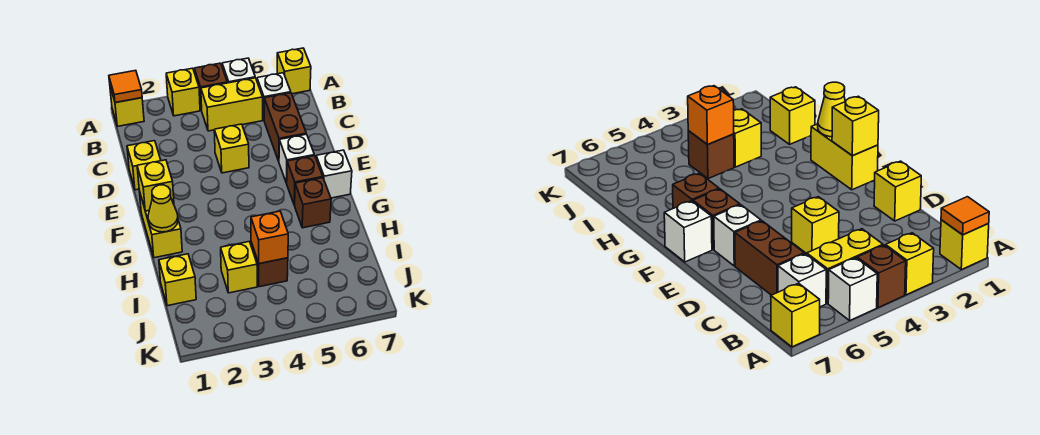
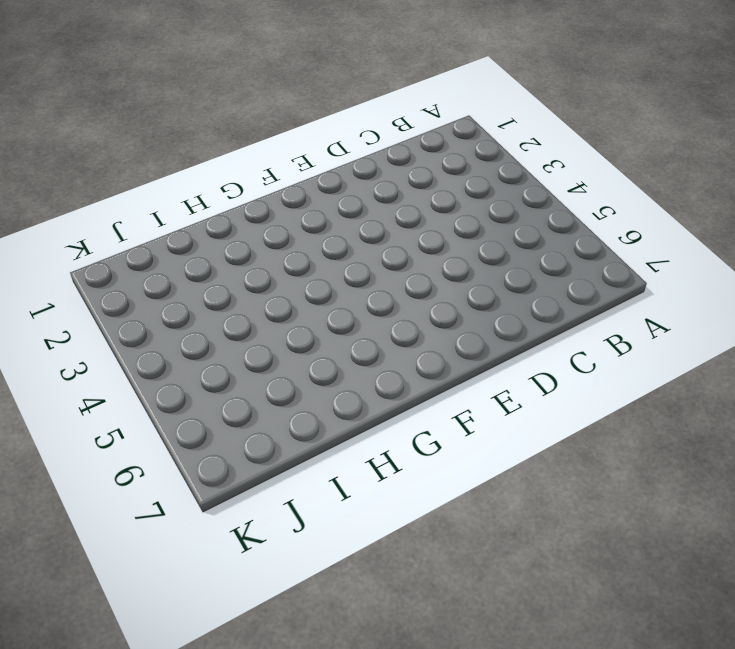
none -> yellow 1x1 brick [110,87,144,126]
none -> yellow 1x1 brick [166,68,200,116]
none -> brown 1x1 brick [194,63,227,110]

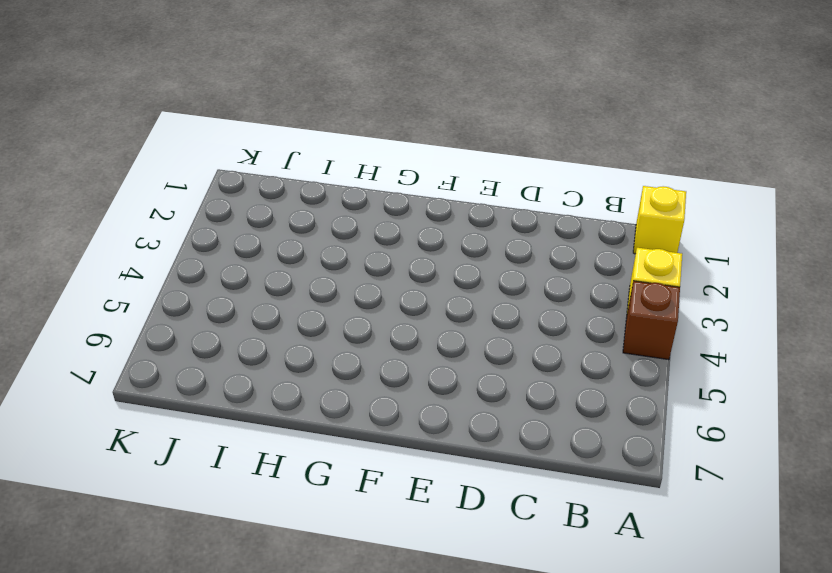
none -> white 1x1 brick [222,58,255,83]
none -> yellow 1x1 brick [277,48,311,94]
none -> yellow 1x2 brick [201,78,263,131]

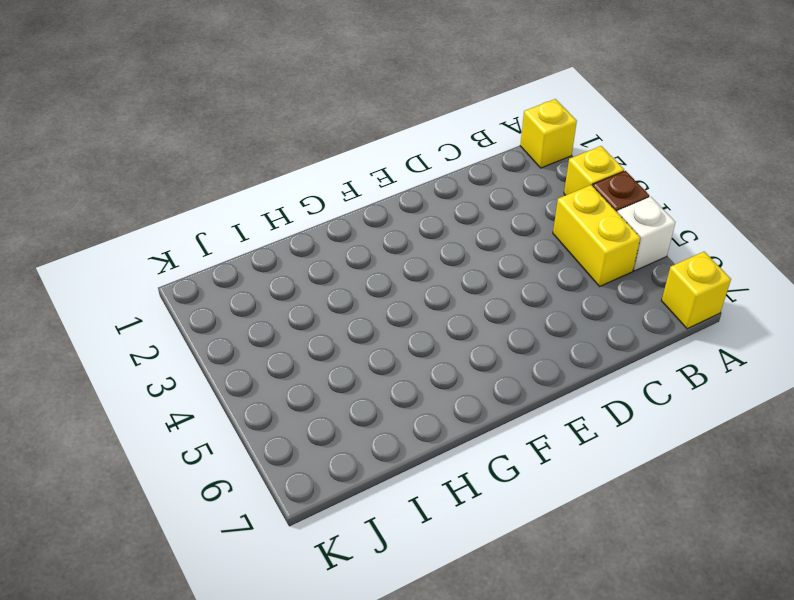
none -> white 1x1 brick [257,73,291,119]
none -> brown 1x2 brick [264,93,306,161]
none -> yellow 1x1 brick [127,141,161,190]

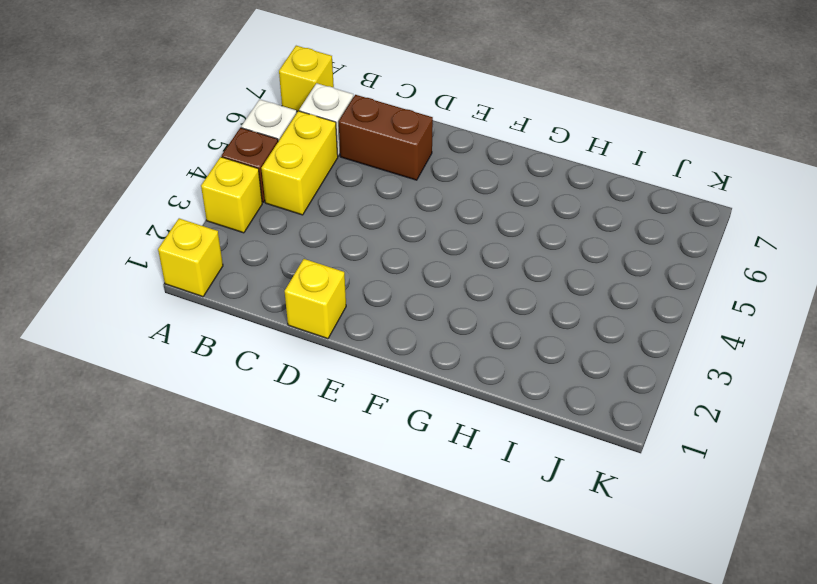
none -> yellow 1x1 brick [214,124,249,173]
none -> white 1x1 brick [279,134,314,183]
none -> yellow 1x2 brick [139,191,182,258]

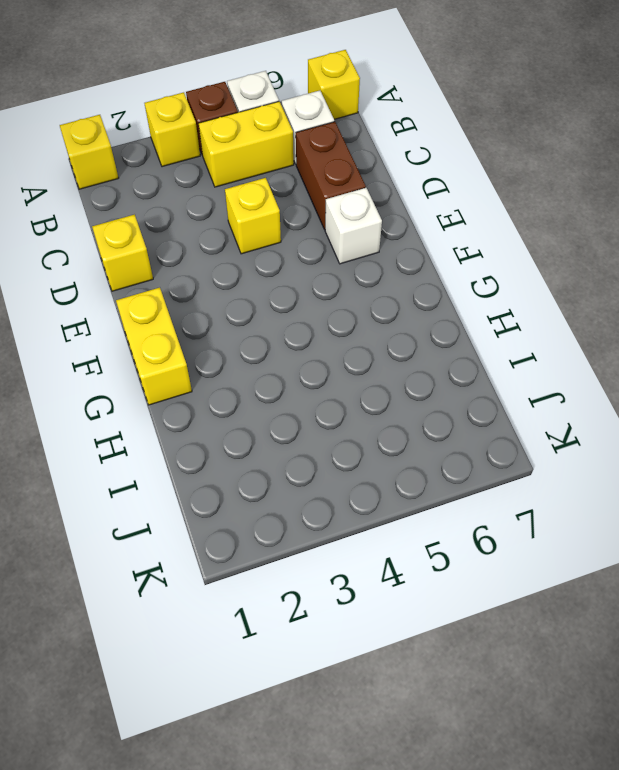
none -> brown 1x1 brick [287,156,323,205]
none -> white 1x1 brick [316,150,352,198]
none -> brown 1x1 brick [295,178,331,228]

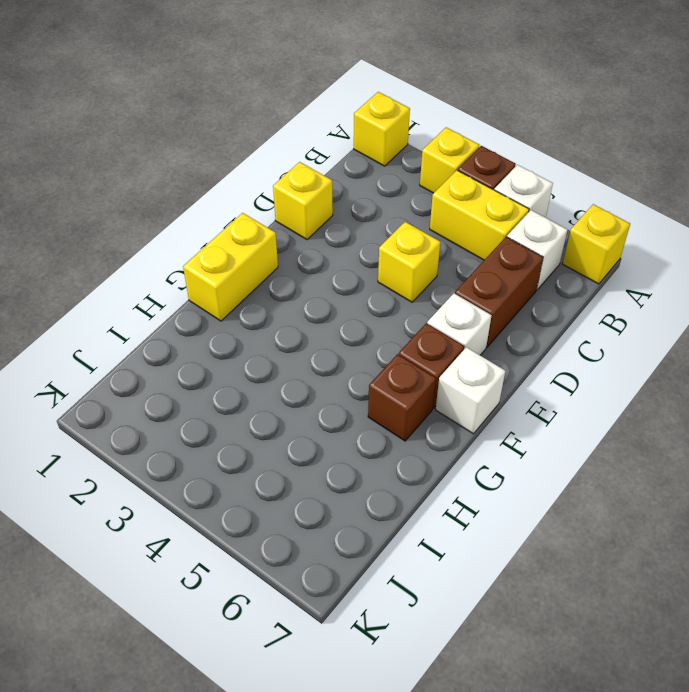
none -> yellow 1x1 brick [159,254,196,306]
none -> yellow 1x1 brick [221,242,257,293]
none -> brown 1x1 brick [251,242,288,287]

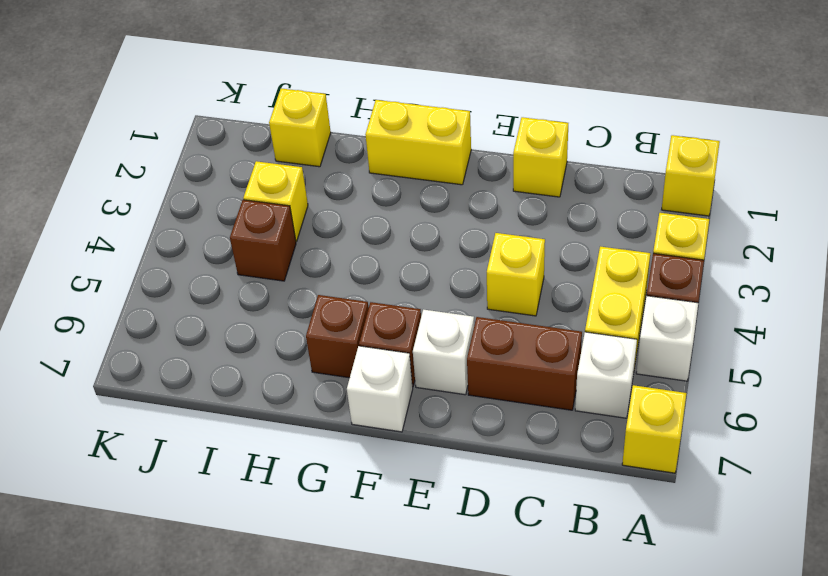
none -> orange 1x1 tile [109,70,142,103]
none -> yellow 1x1 brick [137,160,174,211]
none -> yellow 1x1 cone [148,185,178,232]

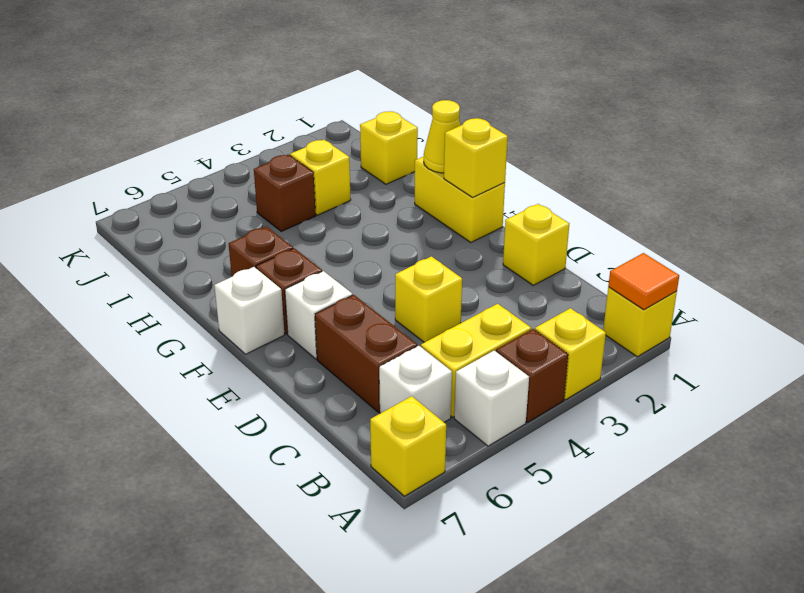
none -> orange 1x1 brick [251,211,288,264]

